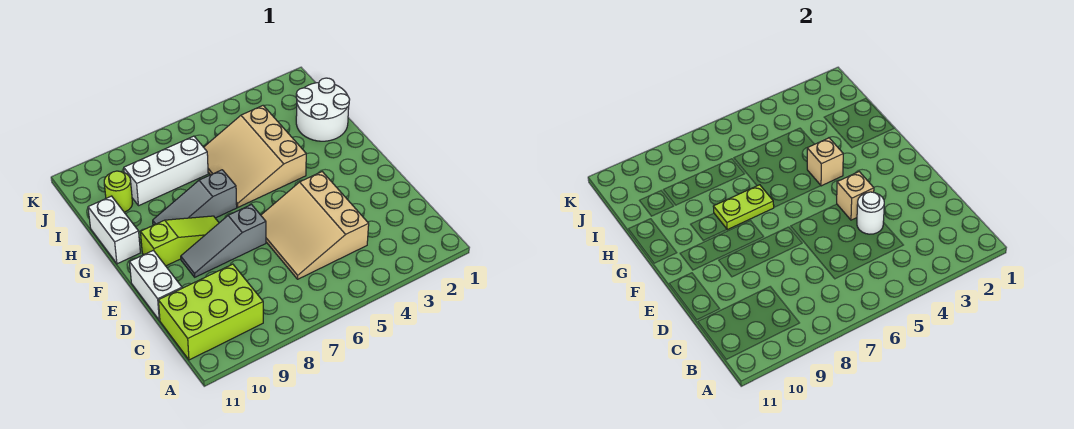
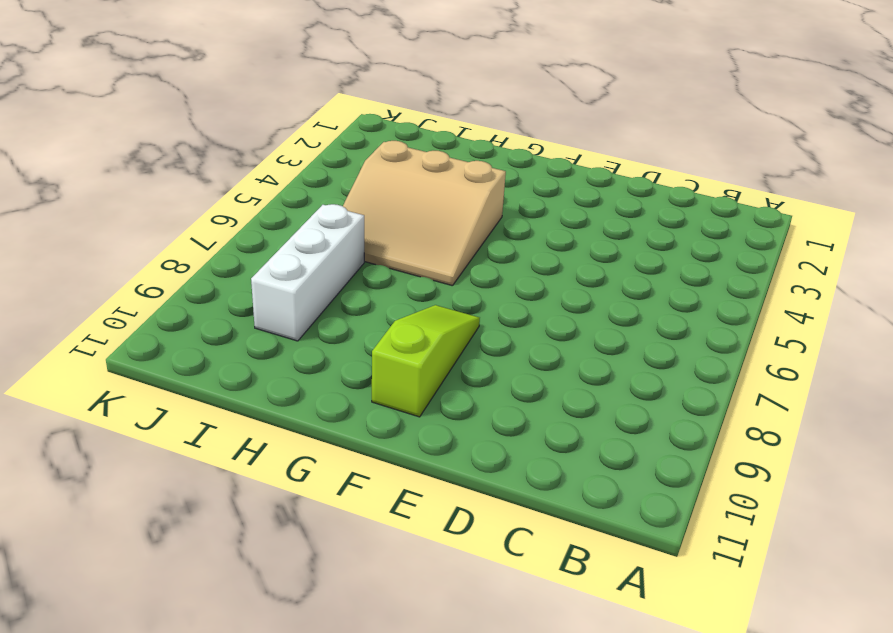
none -> lime 2x3 brick [158,264,263,360]
none -> tan 3x3 slope [261,172,369,279]
none -> white 1x2 brick [130,250,182,320]

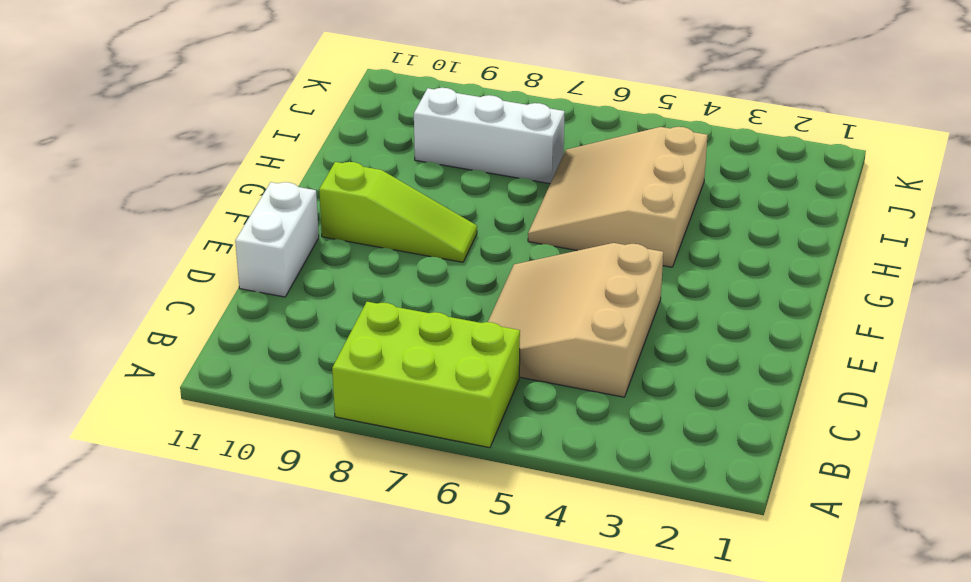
lime 2x3 brick [332,302,520,448] -> lime 2x3 brick moved to [158,264,263,360]
none -> grey 1x3 slope [181,205,266,277]
none -> grey 1x3 slope [153,170,237,225]
none -> white 1x2 brick [88,196,140,264]

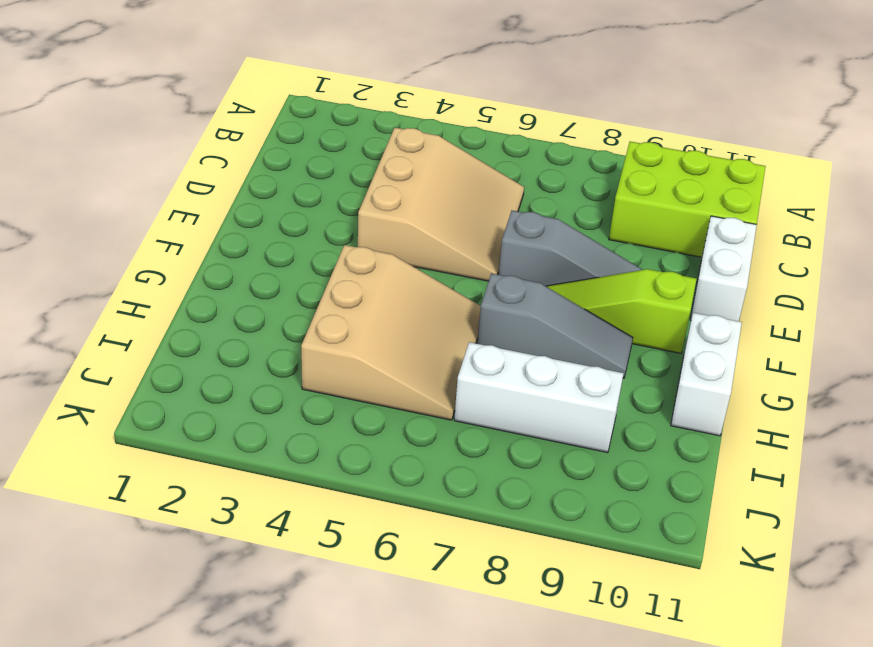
none -> white 2x2 round brick [296,78,350,141]
none -> lime 1x1 round brick [104,171,133,212]
none -> white 1x1 round brick [857,192,884,234]

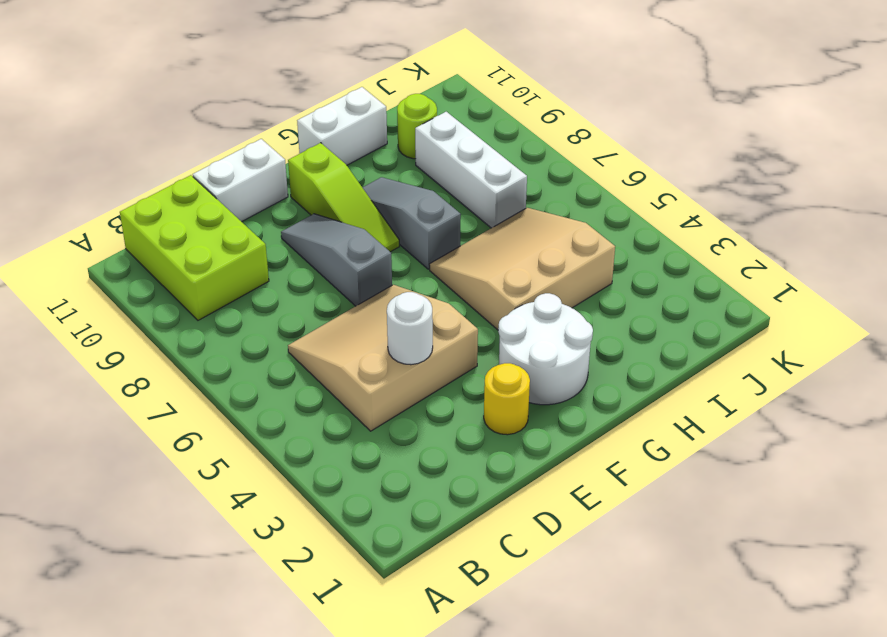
yellow 1x1 round brick [484,363,530,435] -> none
white 2x2 round brick [498,293,593,405] -> white 2x2 round brick moved to [296,78,350,141]
none -> tan 1x1 brick [837,172,874,220]
none -> tan 1x1 brick [807,138,843,186]
none -> lime 1x2 plate [713,185,774,230]

